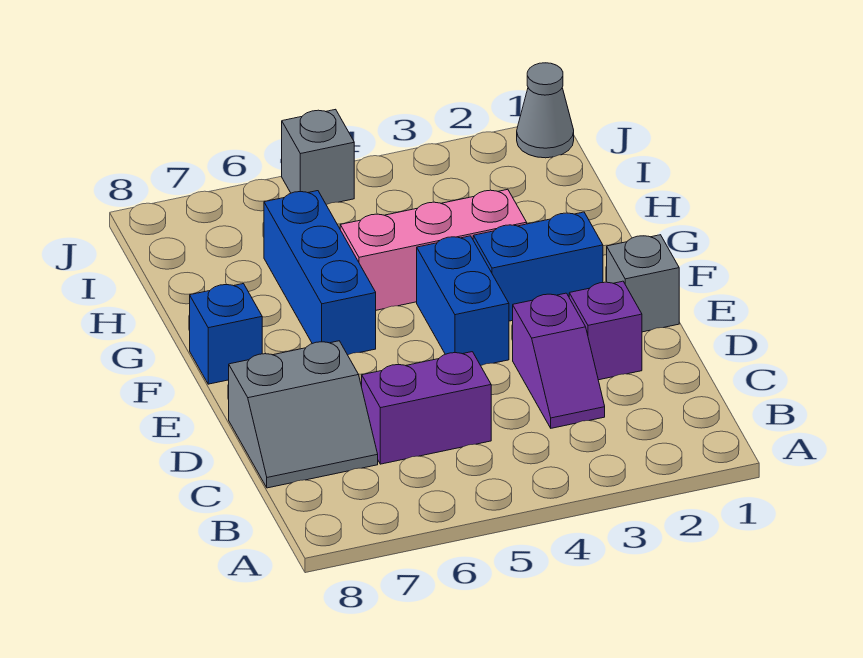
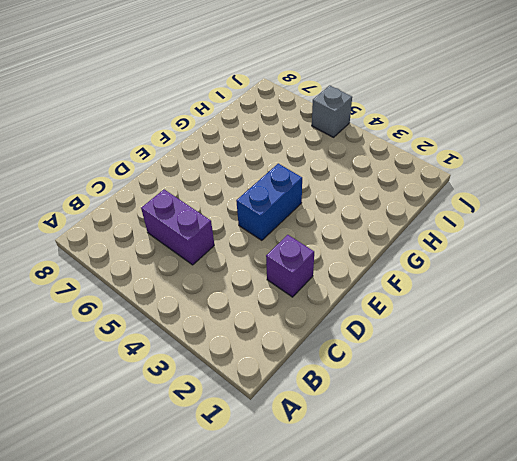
none -> purple 1x2 slope [513,293,605,428]
none -> grey 2x2 slope [229,341,378,488]
none -> grey 1x1 brick [607,235,679,332]

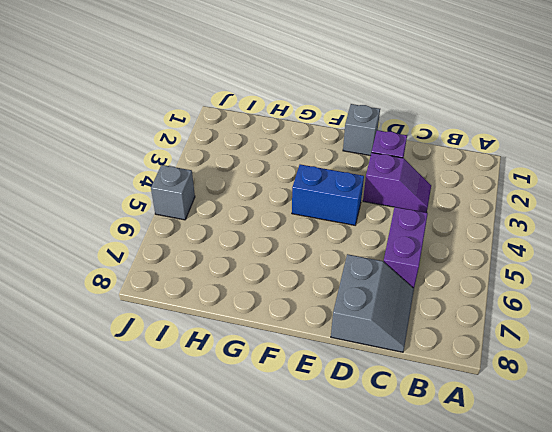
none -> blue 1x2 brick [473,212,603,321]
none -> blue 1x3 brick [264,191,376,355]
none -> blue 1x1 brick [190,284,262,384]

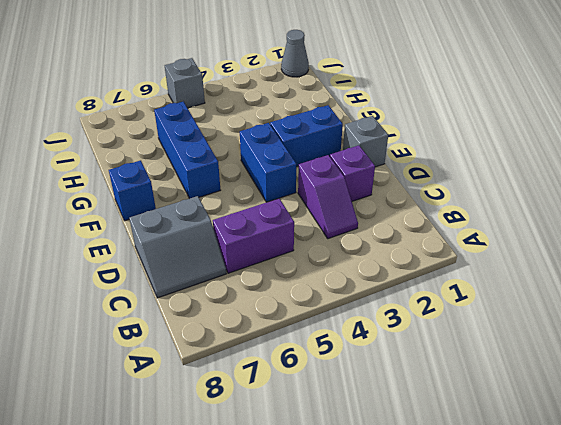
none -> pink 1x3 brick [340,189,527,310]

